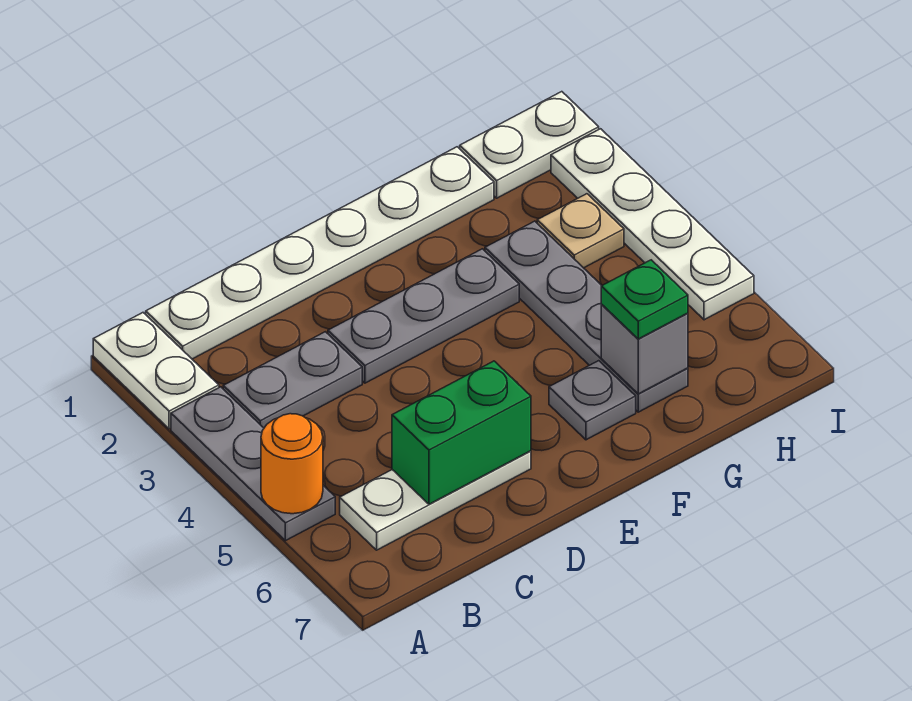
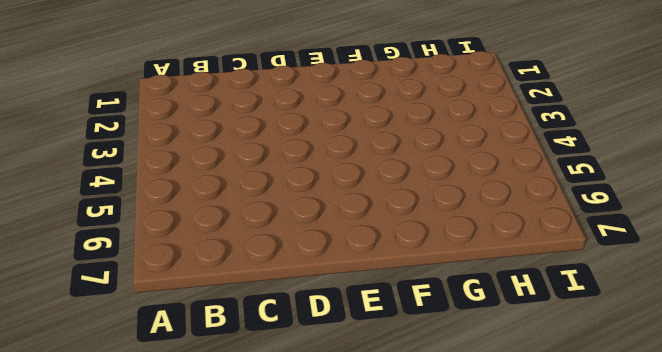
none -> white 1x2 plate [93,313,219,429]
none -> grey 1x3 plate [171,387,335,541]
none -> white 1x6 plate [146,147,494,359]

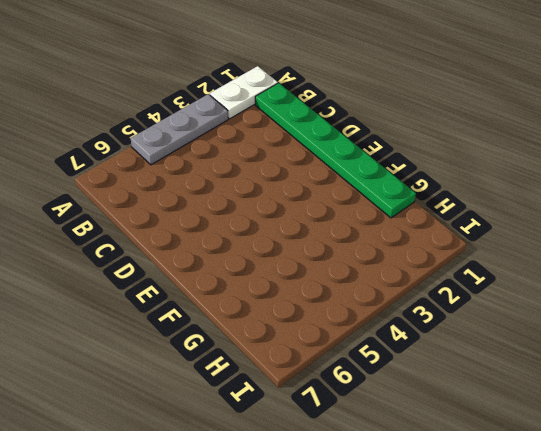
green 1x6 plate [255,83,416,218] -> white 1x6 plate [146,147,494,359]
none -> grey 1x2 plate [223,332,362,428]
none -> white 1x3 plate [340,451,531,550]
none -> grey 1x3 plate [328,249,519,383]

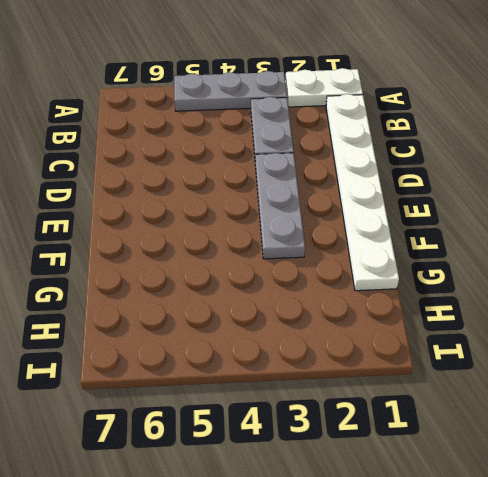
none -> white 1x3 plate [340,451,531,550]
none -> grey 1x1 plate [549,361,636,440]
none -> grey 1x4 plate [485,221,688,412]

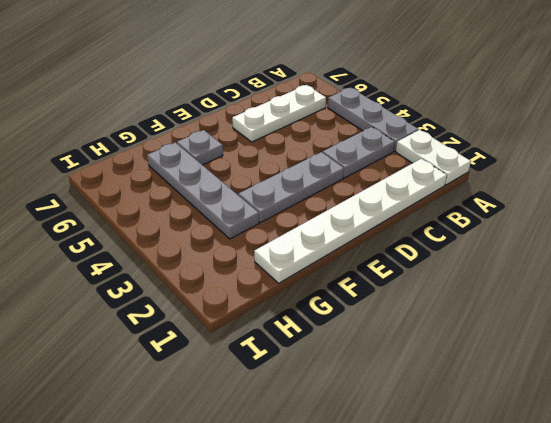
none -> white 1x2 plate [460,92,599,198]
none -> tan 1x1 plate [537,194,624,268]
none -> white 1x4 plate [551,129,754,320]

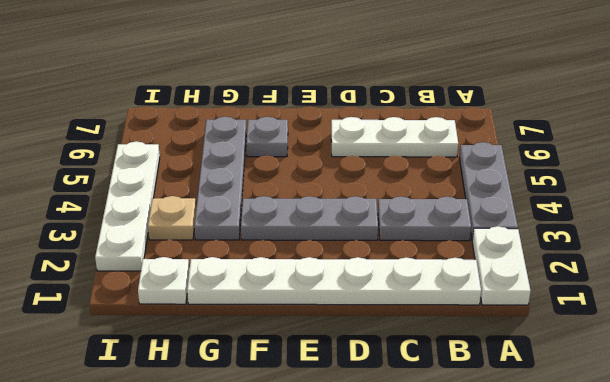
white 1x1 plate [138,257,189,304] -> white 1x2 plate [460,92,599,198]
none -> orange 1x1 round brick [261,414,323,514]
none -> green 1x2 brick [392,361,531,504]
none -> grey 1x1 brick [601,305,688,394]

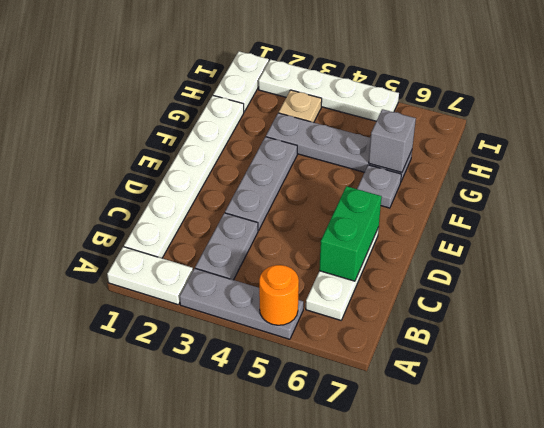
none -> green 1x1 plate [601,260,688,339]

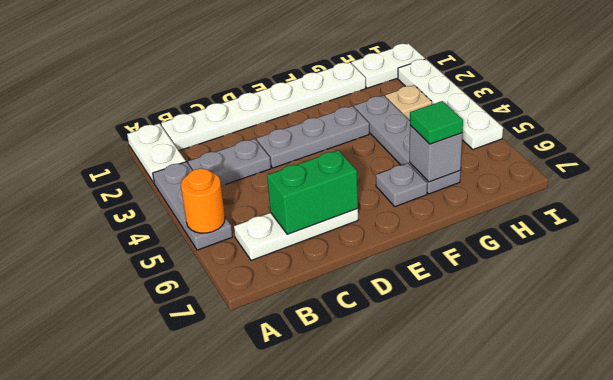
green 1x1 tile [410,101,463,144] -> green 1x1 plate [601,260,688,339]

